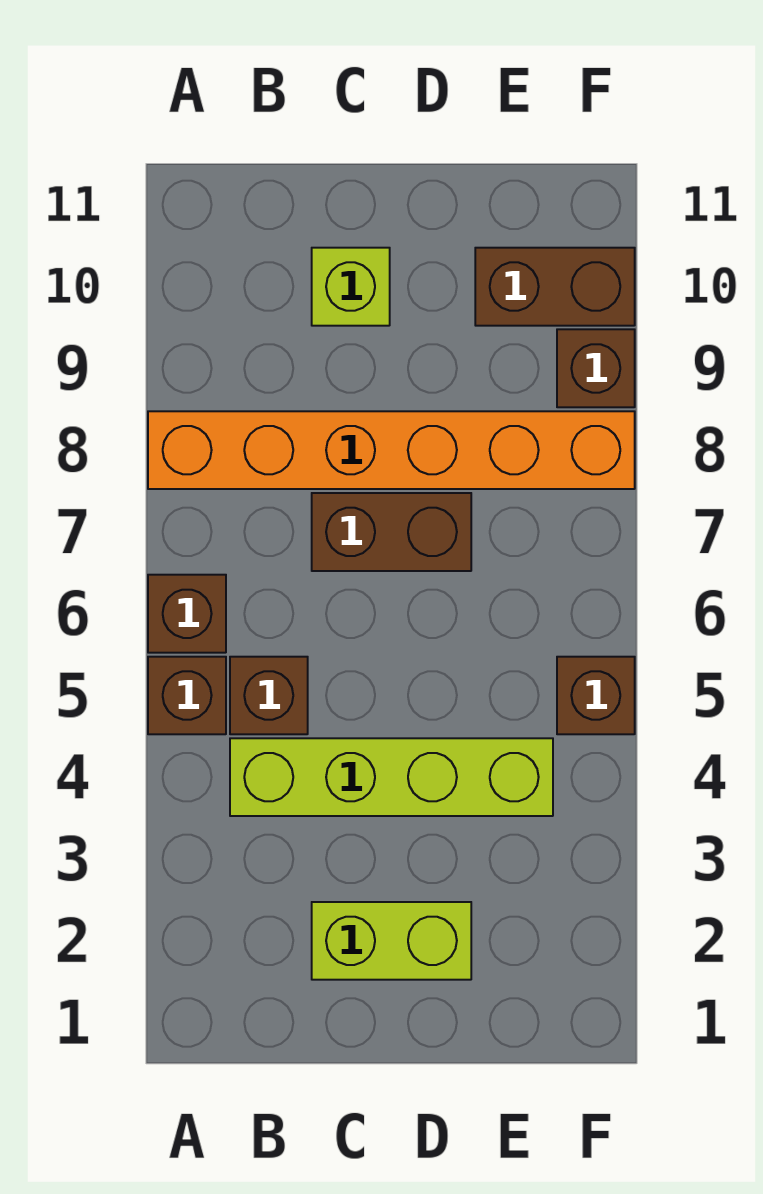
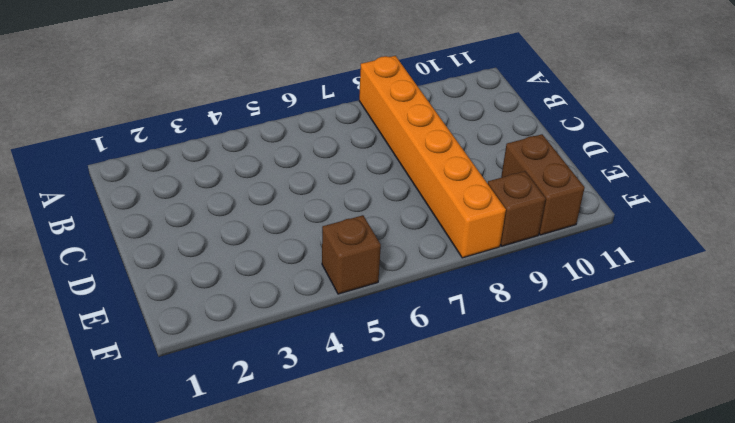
none -> brown 1x1 brick [148,657,226,734]
none -> brown 1x1 brick [148,575,226,653]

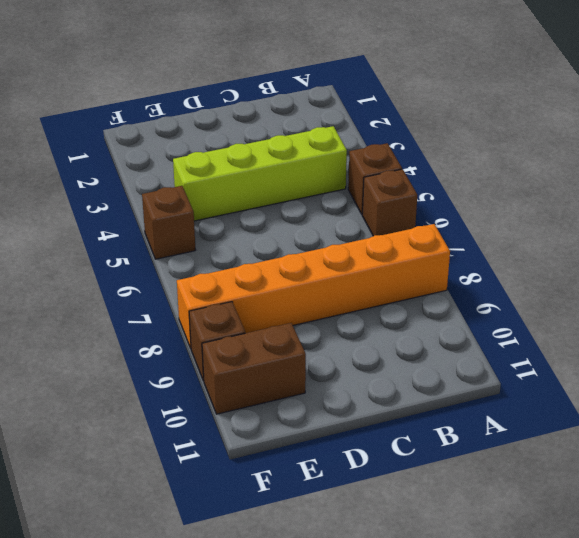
none -> brown 1x1 brick [230,657,308,734]
none -> lime 1x2 brick [312,902,471,980]

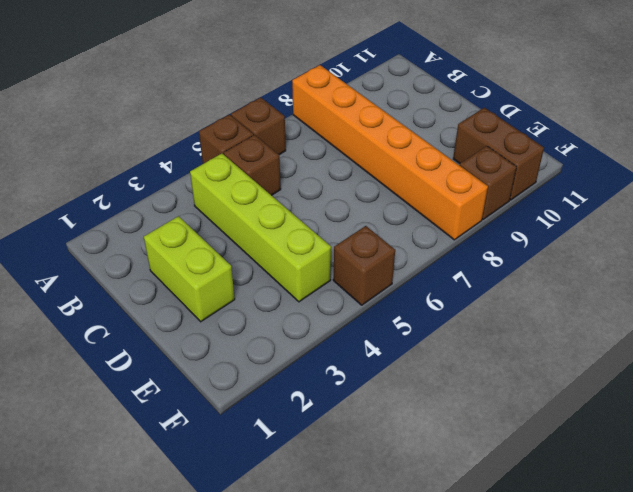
none -> brown 1x2 brick [312,493,471,571]
none -> lime 1x1 brick [312,248,390,326]

